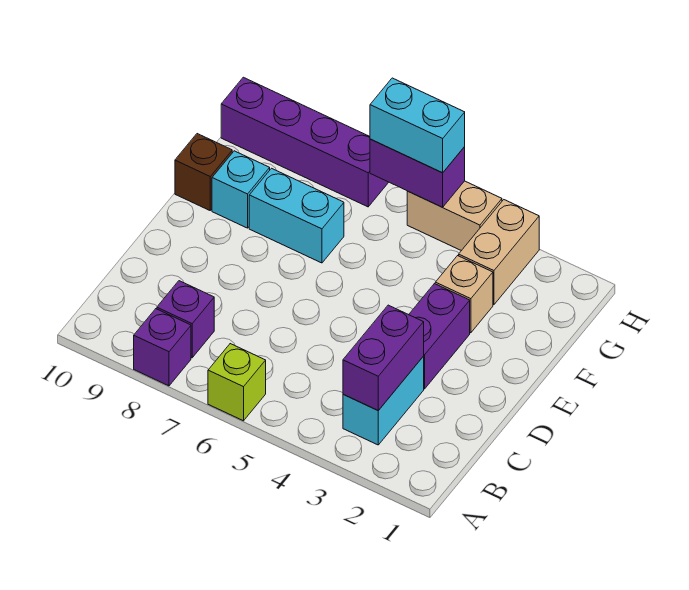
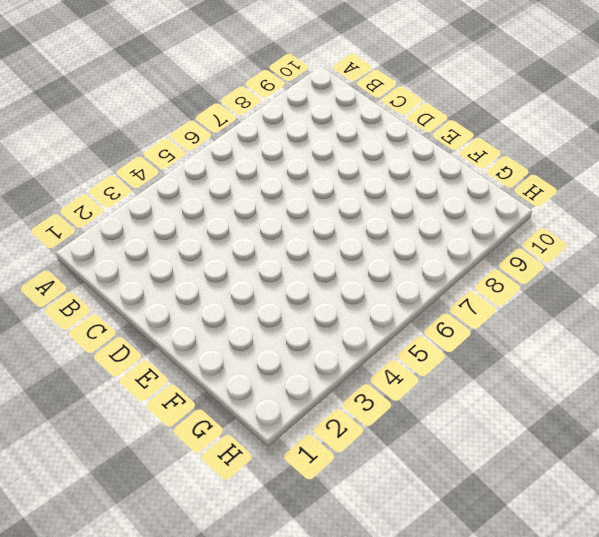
none -> lime 1x1 brick [208,344,266,421]
none -> purple 1x1 brick [134,309,191,386]
none -> cyan 1x2 brick [343,357,424,445]

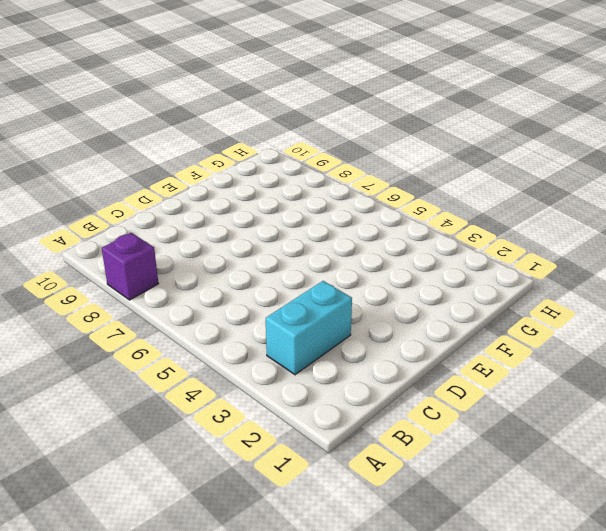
none -> lime 1x1 brick [208,344,266,421]
none -> purple 1x1 brick [157,281,214,358]
none -> purple 1x2 brick [409,284,470,389]

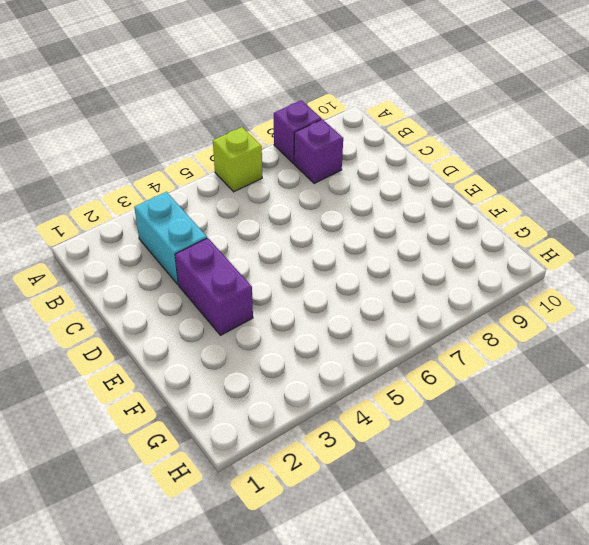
none -> tan 1x1 brick [435,256,493,333]
none -> cyan 1x2 brick [249,168,344,263]
none -> cyan 1x1 brick [212,151,270,228]

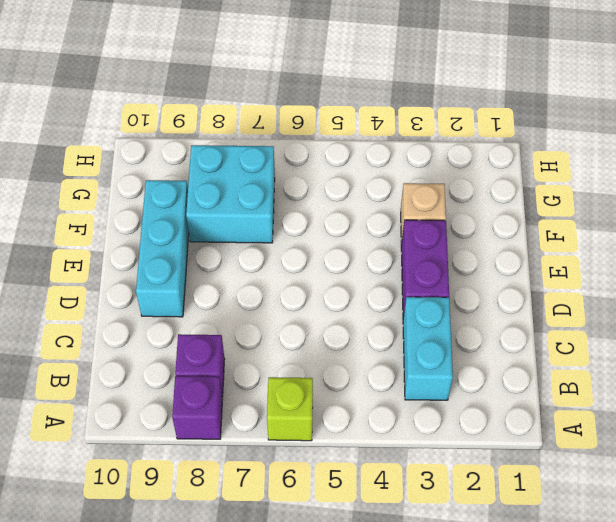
cyan 1x3 brick [136,180,189,317] -> cyan 1x1 brick [212,151,270,228]
cyan 2x2 brick [186,145,275,243] -> cyan 1x2 brick [249,168,344,263]
none -> brown 1x1 brick [175,134,232,210]
none -> tan 1x2 brick [459,200,539,305]
none -> tan 1x2 brick [407,181,502,251]

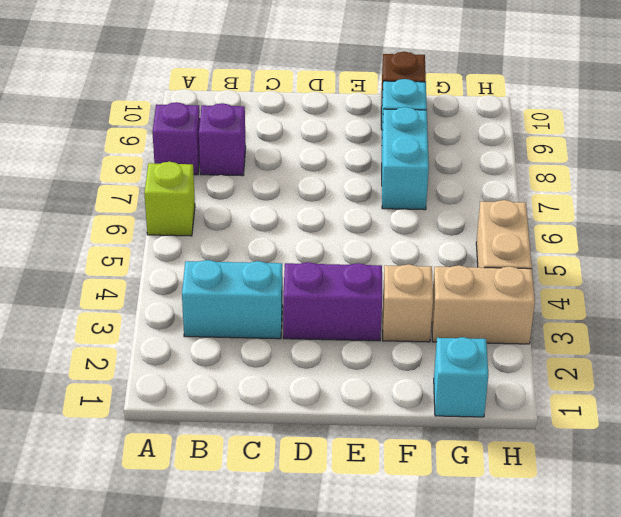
cyan 1x1 brick [434,337,488,417] -> none
none -> purple 1x4 brick [221,77,389,207]
none -> purple 1x2 brick [343,305,424,410]
none -> purple 1x2 brick [370,139,465,207]

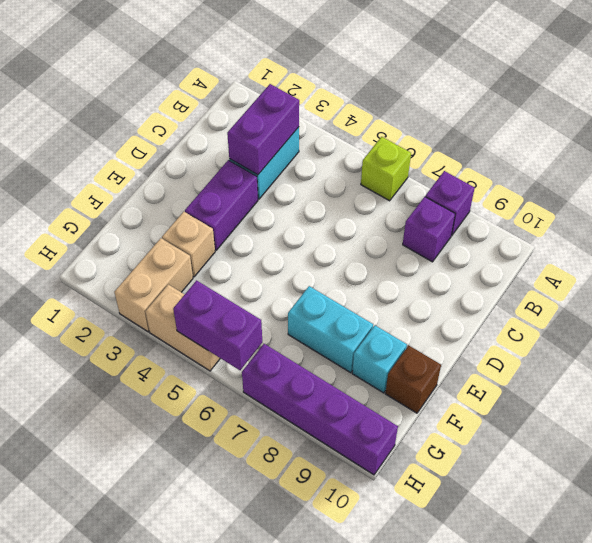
none -> cyan 1x2 brick [370,78,465,173]

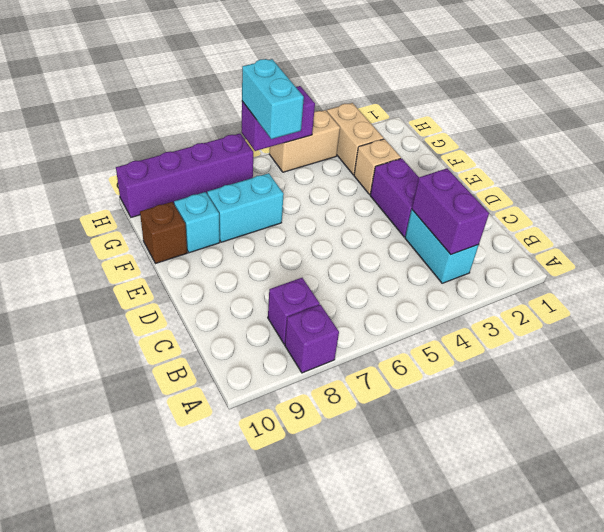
cyan 1x2 brick [242,59,304,139] -> cyan 1x2 brick turned to [370,78,465,173]
none -> lime 1x1 brick [208,344,266,421]

